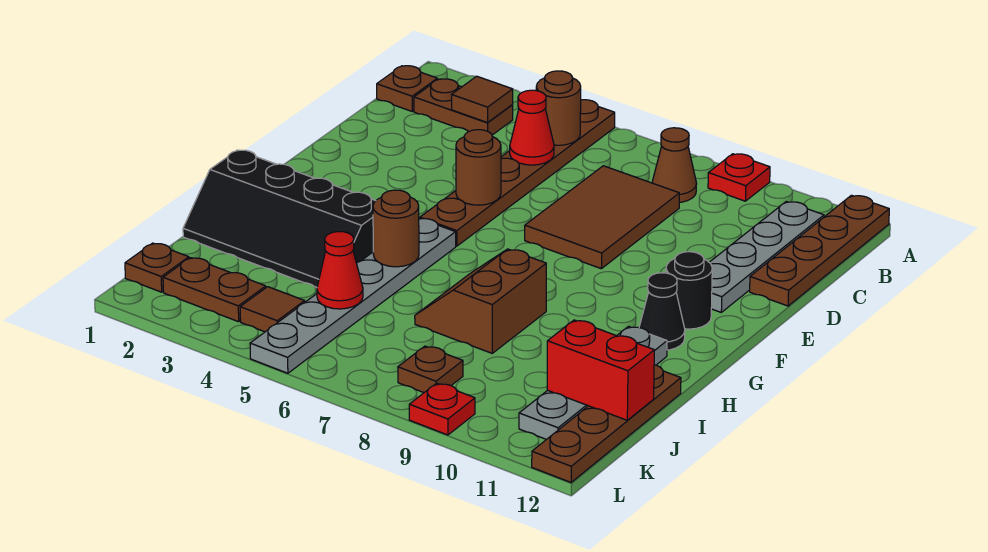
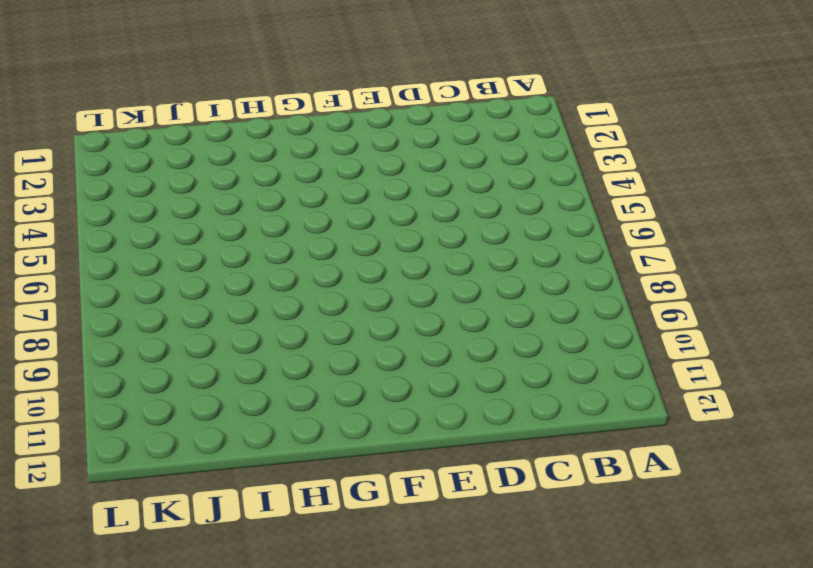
none -> brown 1x6 plate [420,100,615,246]
none -> red 1x1 plate [708,154,770,201]
none -> brown 1x4 plate [750,195,889,306]

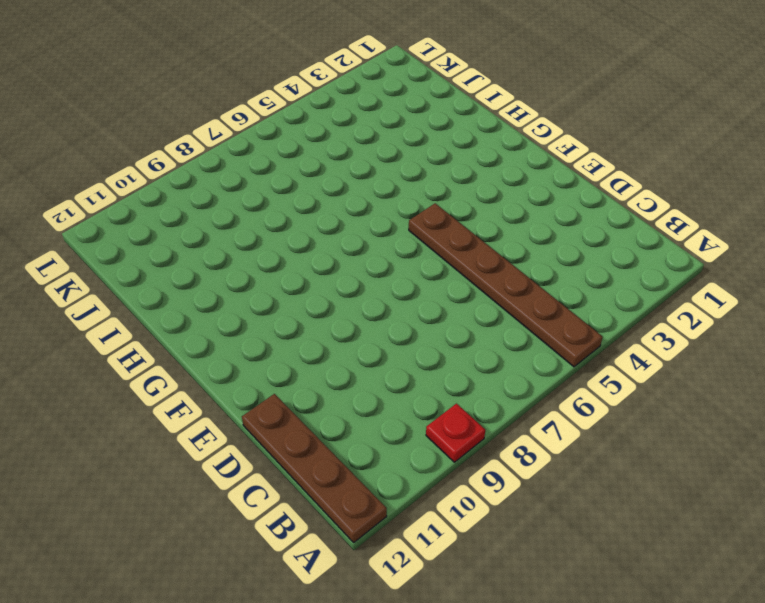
none -> brown 1x1 plate [377,66,437,111]
none -> brown 1x2 plate [414,79,513,135]
none -> brown 1x1 cone [652,128,697,202]

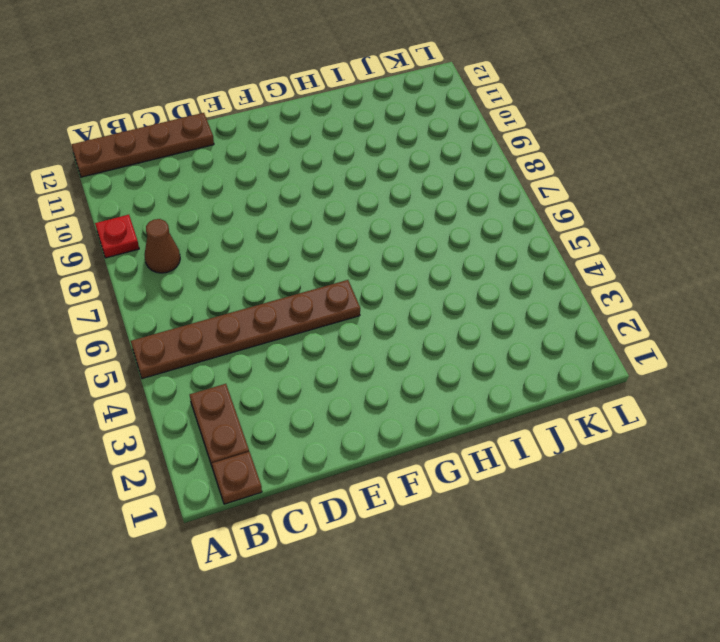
none -> grey 1x4 plate [709,202,824,312]
none -> brown 2x3 tile [525,166,679,269]
none -> black 1x1 round brick [666,252,712,329]

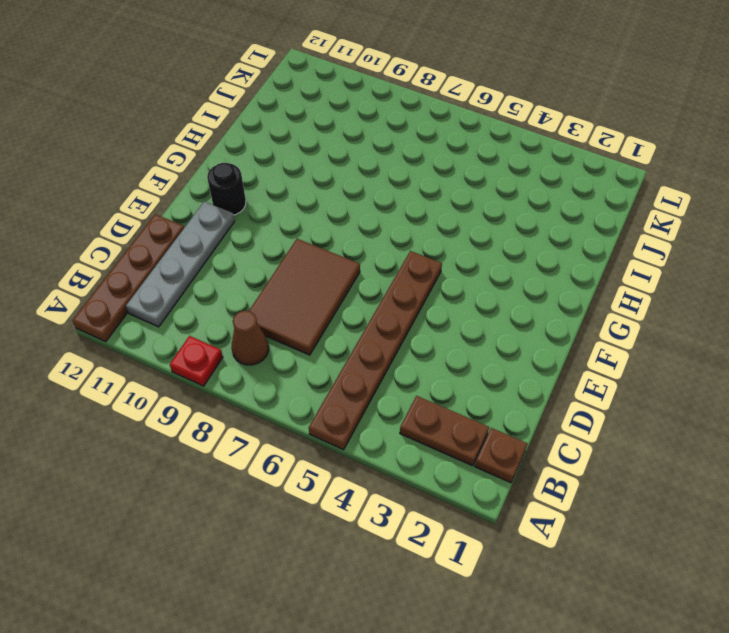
none -> grey 1x6 plate [250,218,456,373]
none -> black 1x1 cone [639,273,685,350]
none -> black 2x4 slope [183,150,375,287]

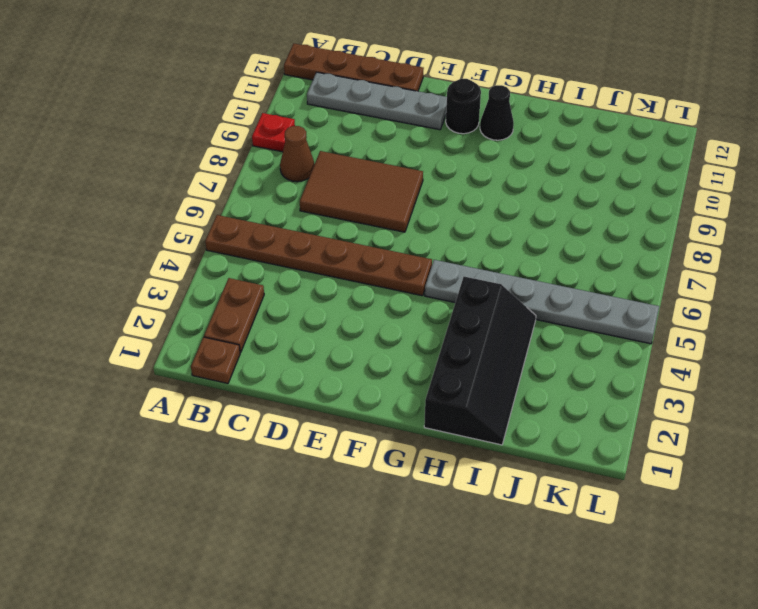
none -> brown 2x2 slope [415,249,546,353]
none -> grey 1x4 plate [519,326,667,440]
none -> brown 1x4 plate [532,365,681,482]

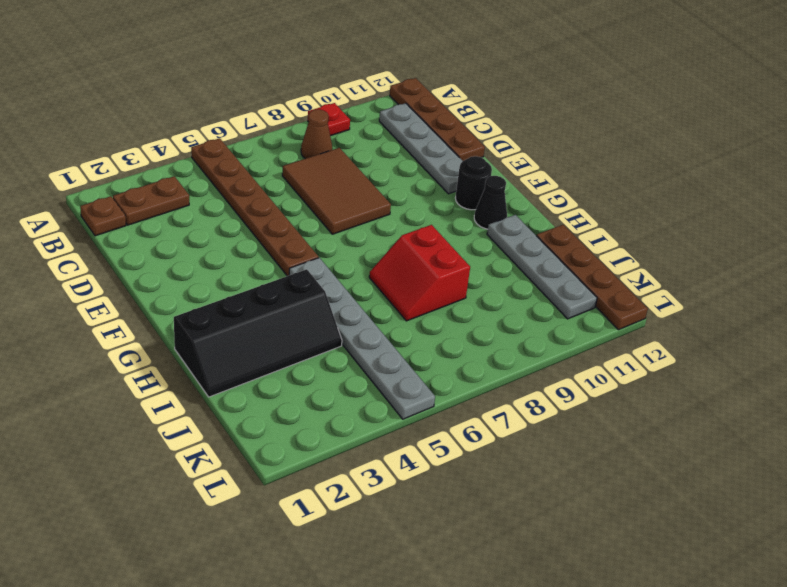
red 2x2 slope [369,225,470,321] -> brown 2x2 slope [415,249,546,353]
none -> brown 1x1 plate [125,243,189,292]
none -> brown 1x2 plate [163,258,266,322]
none -> brown 1x1 tile [240,287,305,332]

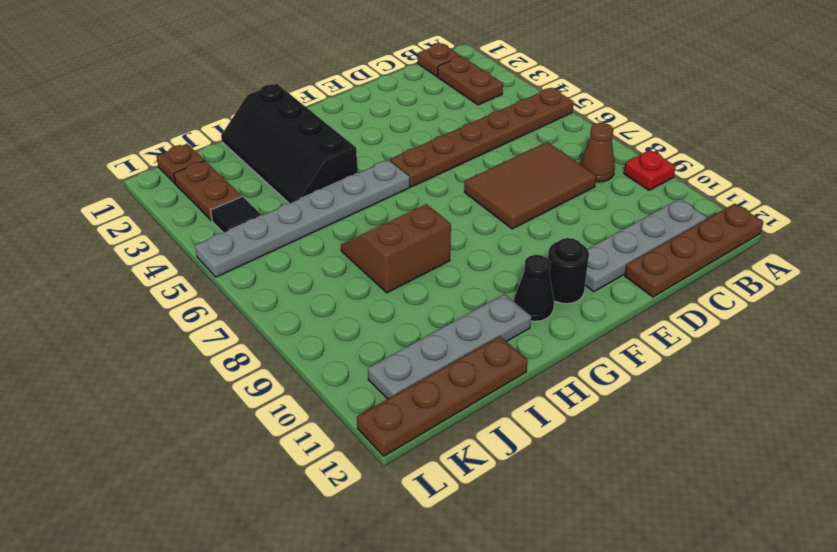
black 1x1 tile [211,197,262,233] -> brown 1x1 tile [240,287,305,332]
none -> brown 1x1 plate [398,346,463,393]
none -> red 1x1 plate [409,383,475,435]
none -> brown 1x1 tile [452,76,513,123]

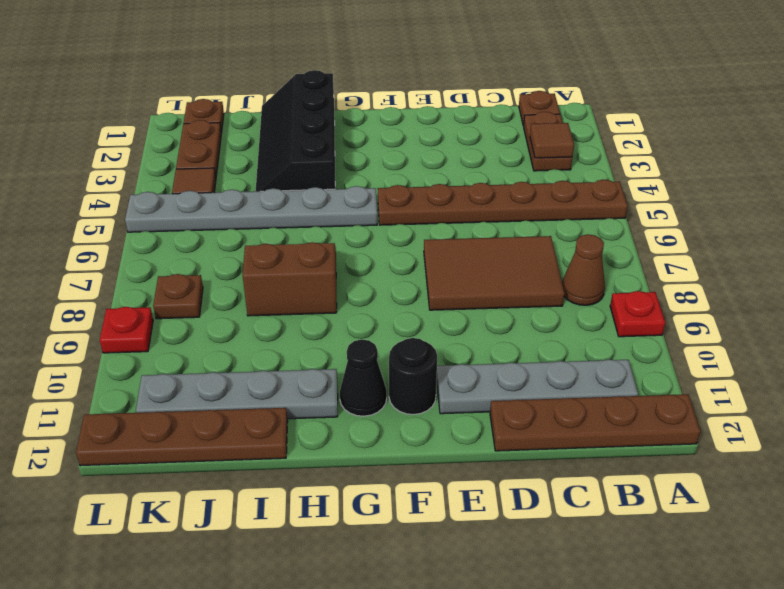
none -> brown 1x1 round brick [536,71,581,145]
none -> red 1x1 cone [510,90,554,165]
none -> brown 1x1 round brick [456,130,501,205]

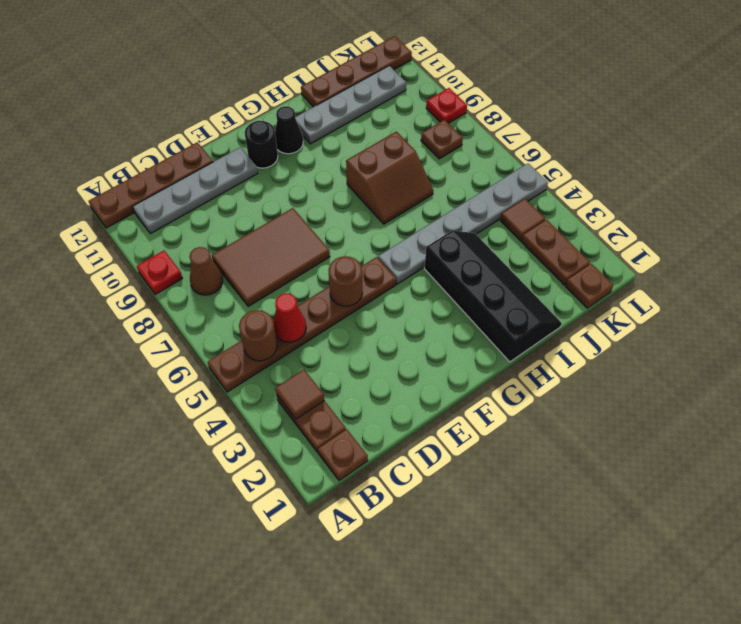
none -> brown 1x1 round brick [373,190,419,267]
none -> red 1x1 cone [317,232,363,309]
none -> red 1x2 brick [547,320,654,420]

